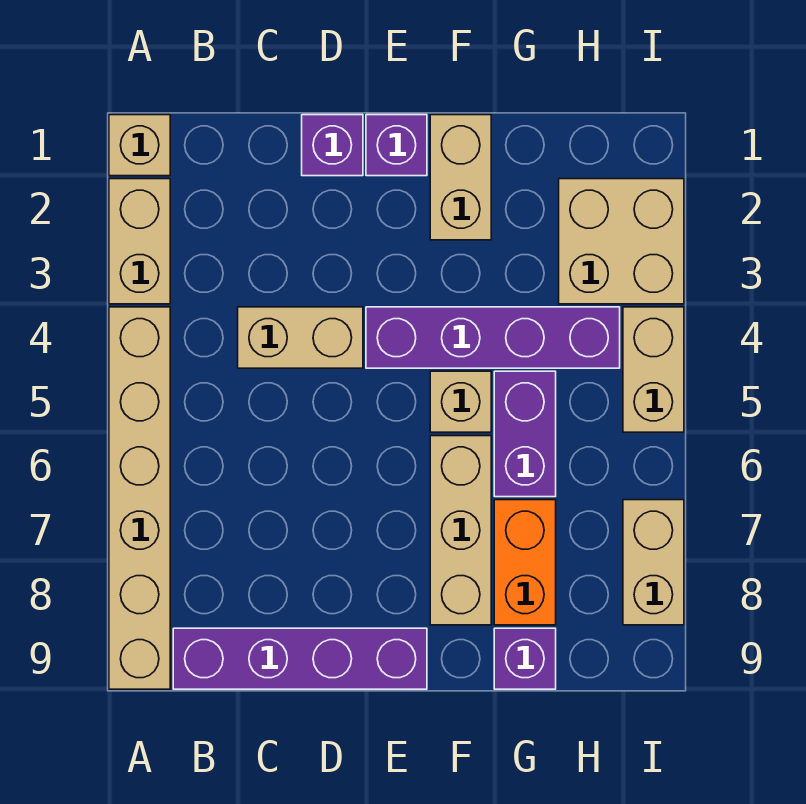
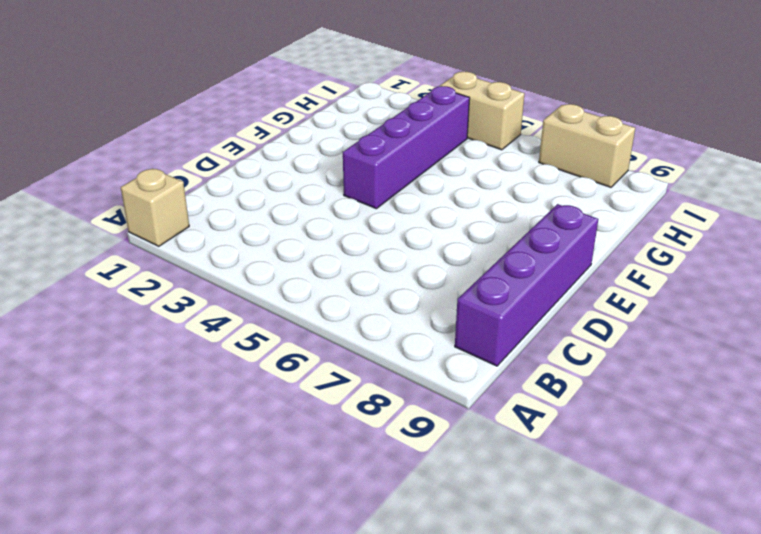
none -> tan 1x2 brick [109,179,170,304]
none -> tan 1x6 brick [109,307,170,689]
none -> tan 1x2 brick [238,307,363,368]

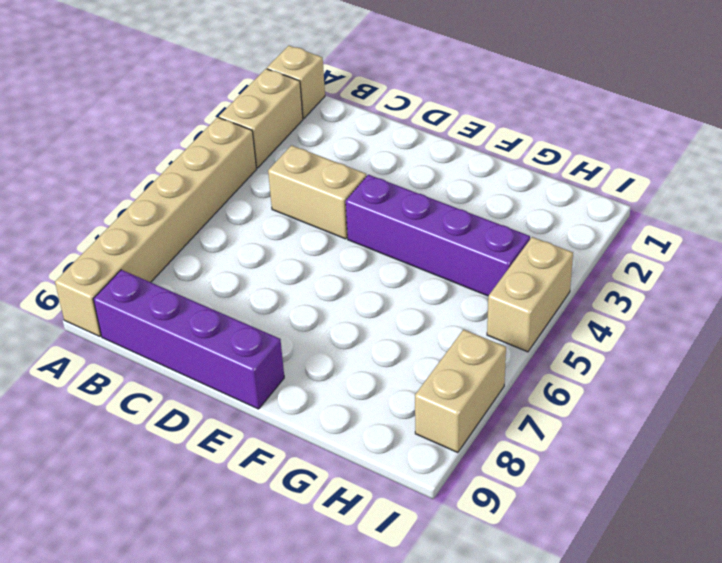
none -> purple 1x1 brick [302,115,363,176]
none -> purple 1x1 brick [366,115,427,176]
none -> tan 1x2 brick [430,115,491,240]

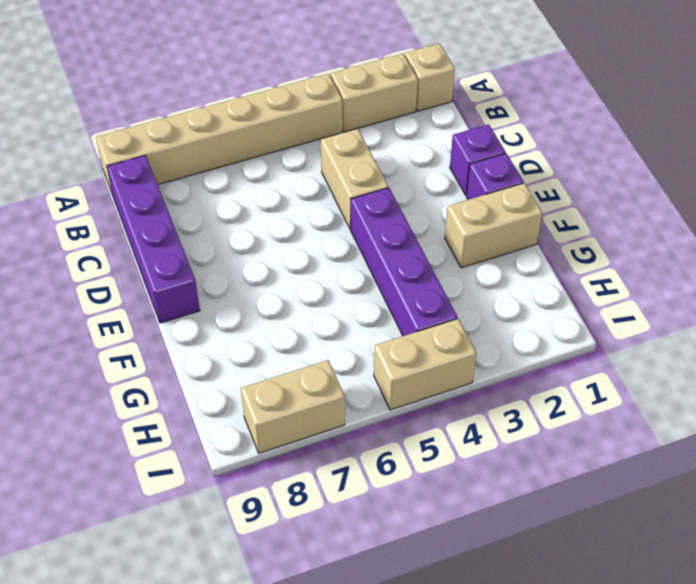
none -> tan 1x1 brick [430,371,491,432]
none -> tan 1x3 brick [430,436,491,625]
none -> purple 1x2 brick [494,371,556,497]

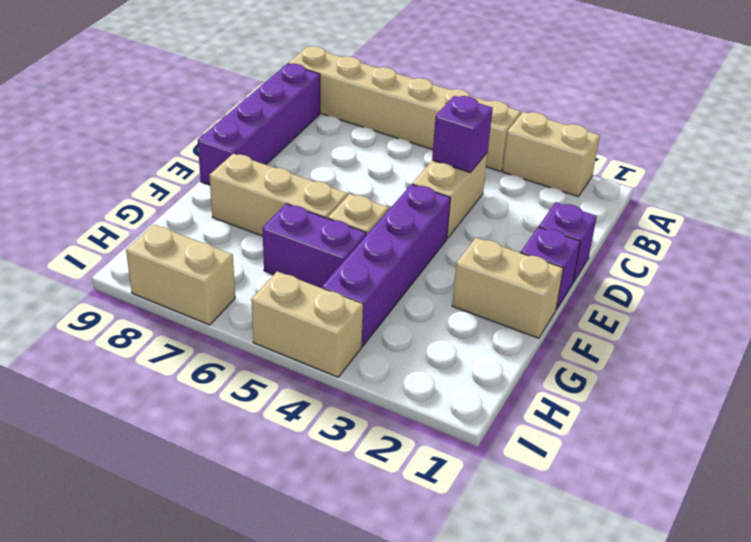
purple 1x1 brick [432,96,493,173] -> purple 1x1 brick moved to [494,628,556,689]
none -> tan 1x1 brick [109,115,170,176]
none -> orange 1x2 brick [494,500,556,625]
none -> tan 2x2 brick [559,179,684,304]

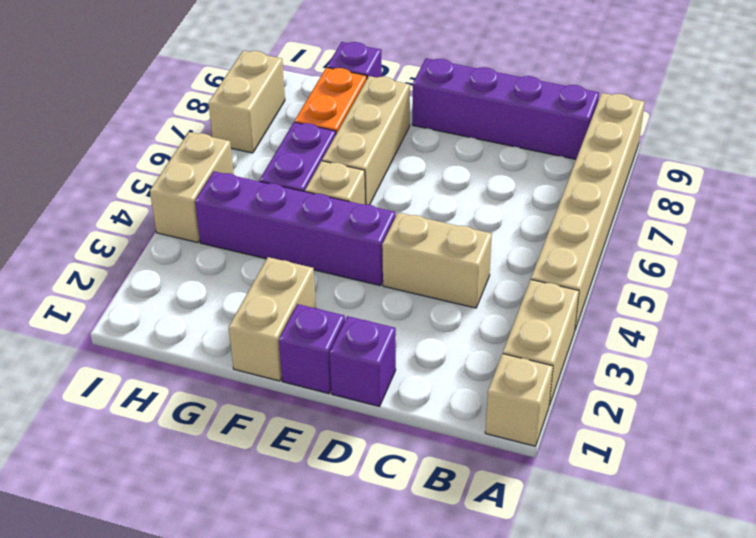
none -> tan 2x2 brick [559,179,684,304]

